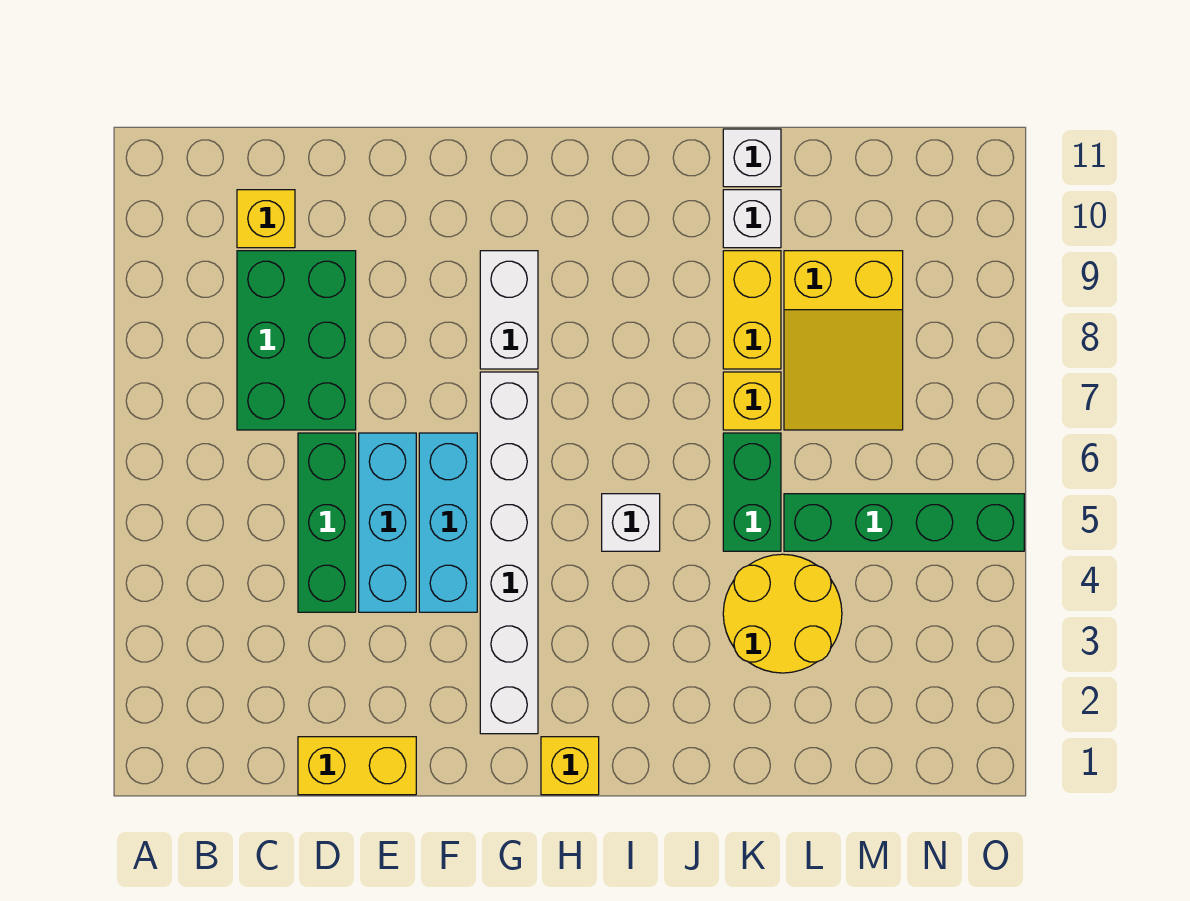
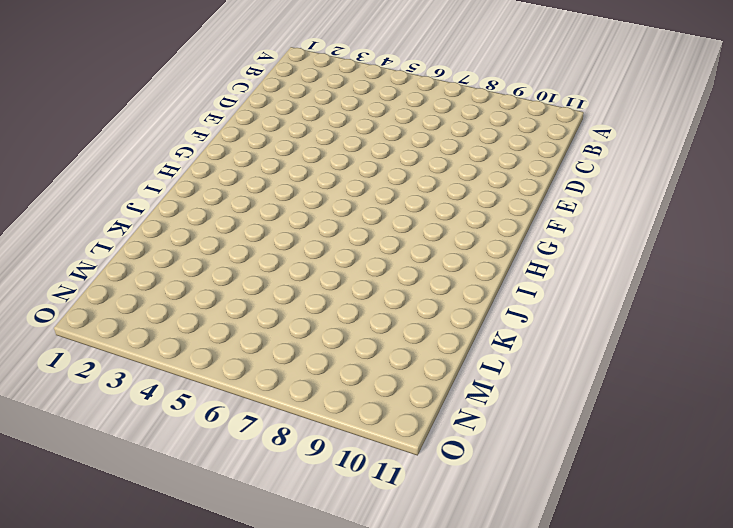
none -> green 2x3 brick [237,251,356,430]
none -> yellow 1x1 brick [237,190,295,248]
none -> yellow 1x2 brick [298,737,416,795]

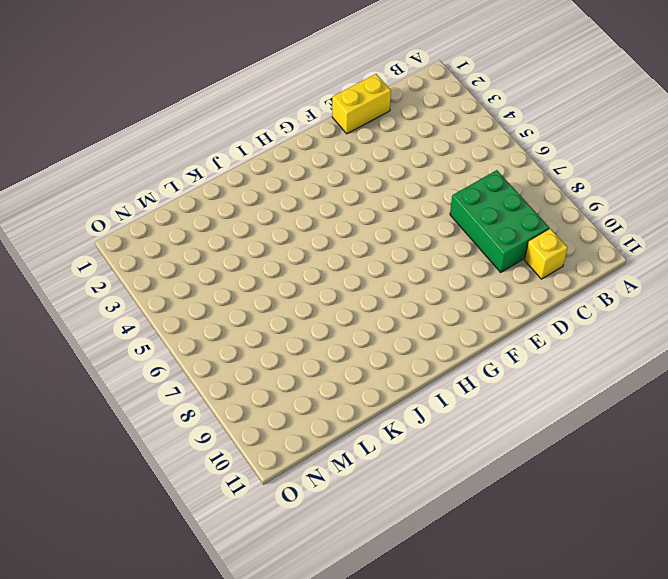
none -> green 1x3 brick [298,433,356,612]
none -> cyan 1x3 brick [359,433,416,612]
none -> cyan 1x3 brick [419,433,477,612]

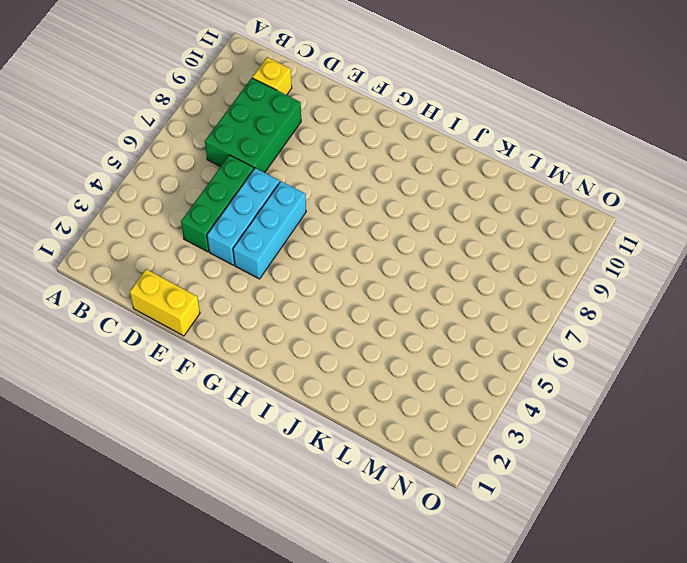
none -> white 1x6 brick [480,372,538,734]
none -> white 1x2 brick [480,251,538,369]
none -> yellow 1x1 brick [541,737,599,795]

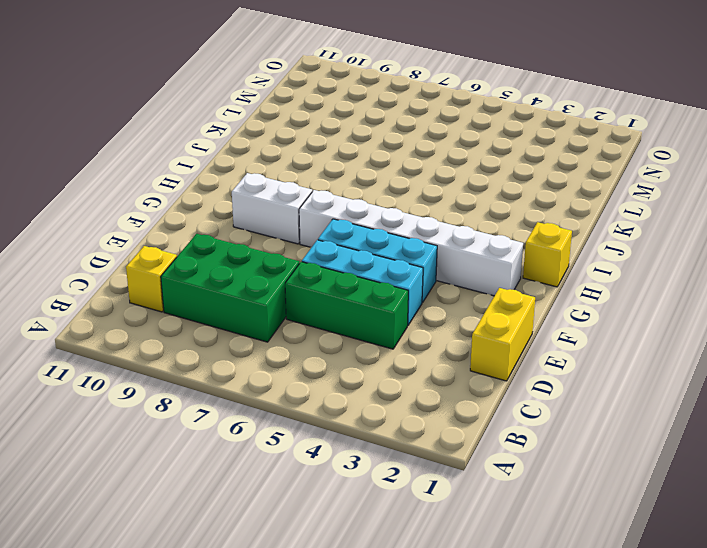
none -> white 1x1 brick [602,494,660,551]
none -> yellow 2x2 round brick [723,554,842,673]
none -> green 1x2 brick [723,433,781,551]

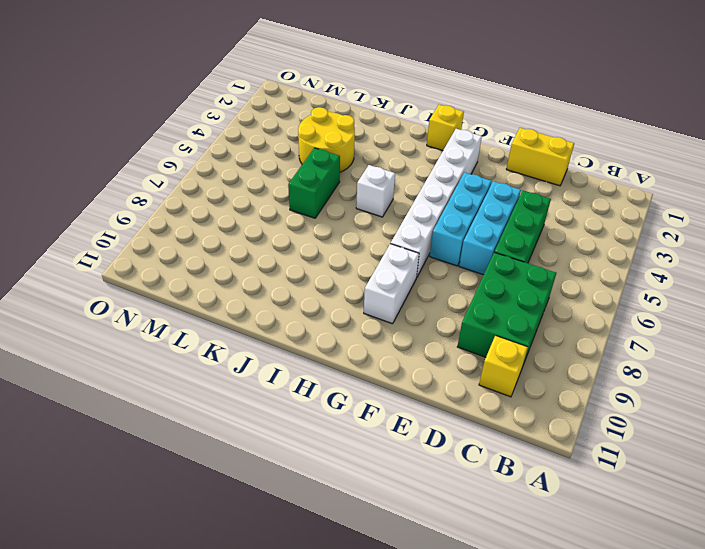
none -> yellow 1x1 brick [723,372,781,430]
none -> yellow 1x2 brick [723,251,781,369]
none -> white 1x1 brick [723,190,781,248]

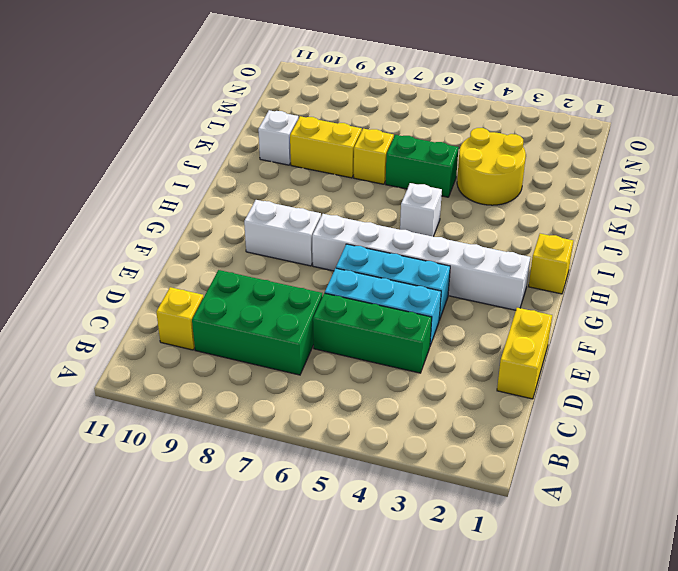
none -> white 1x1 brick [723,129,781,187]
none -> green 1x4 brick [784,494,1024,551]
none -> yellow 2x3 slope [784,251,903,430]

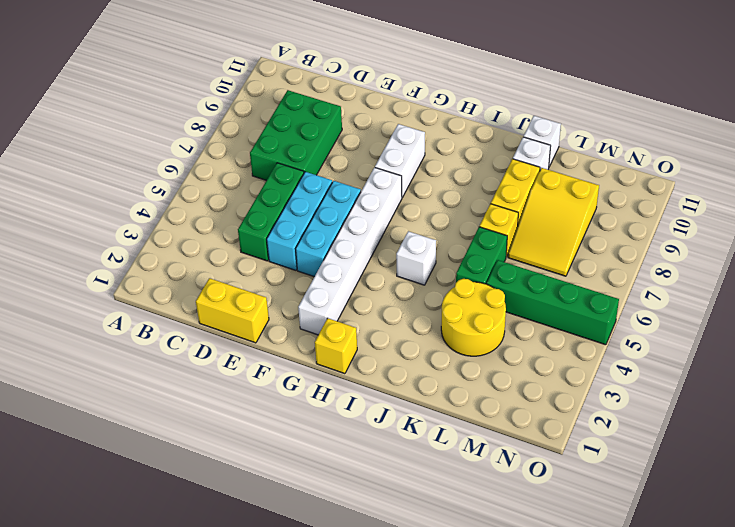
none -> yellow 1x1 brick [237,190,295,248]

